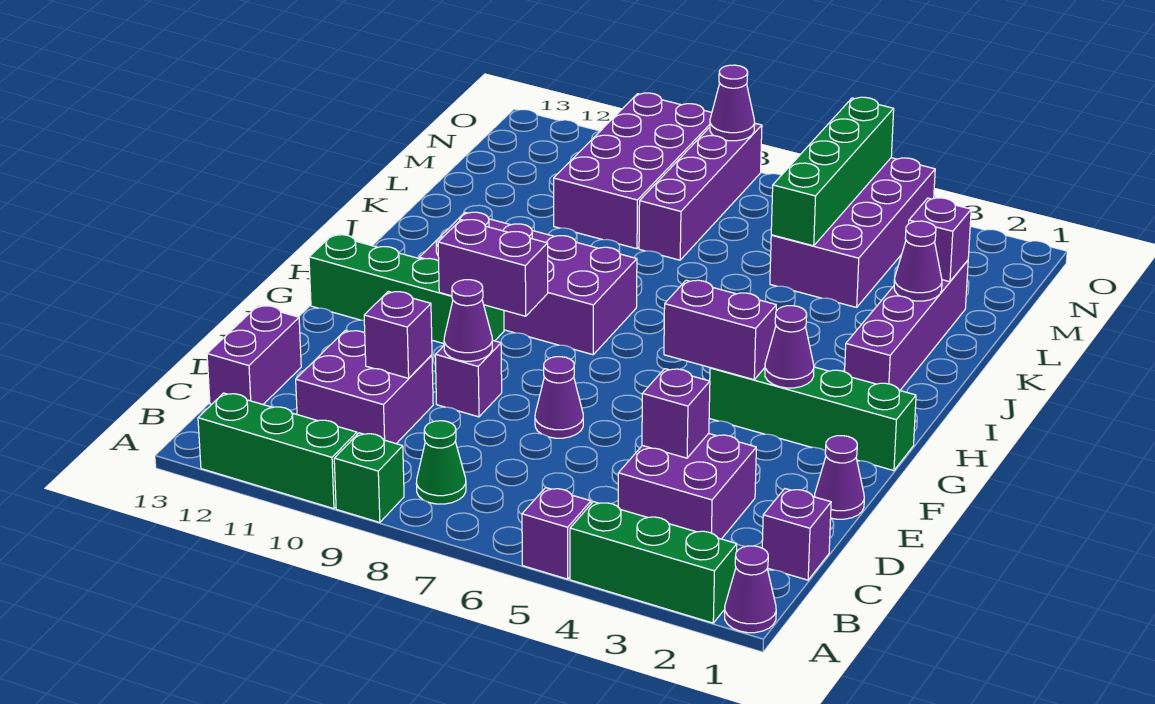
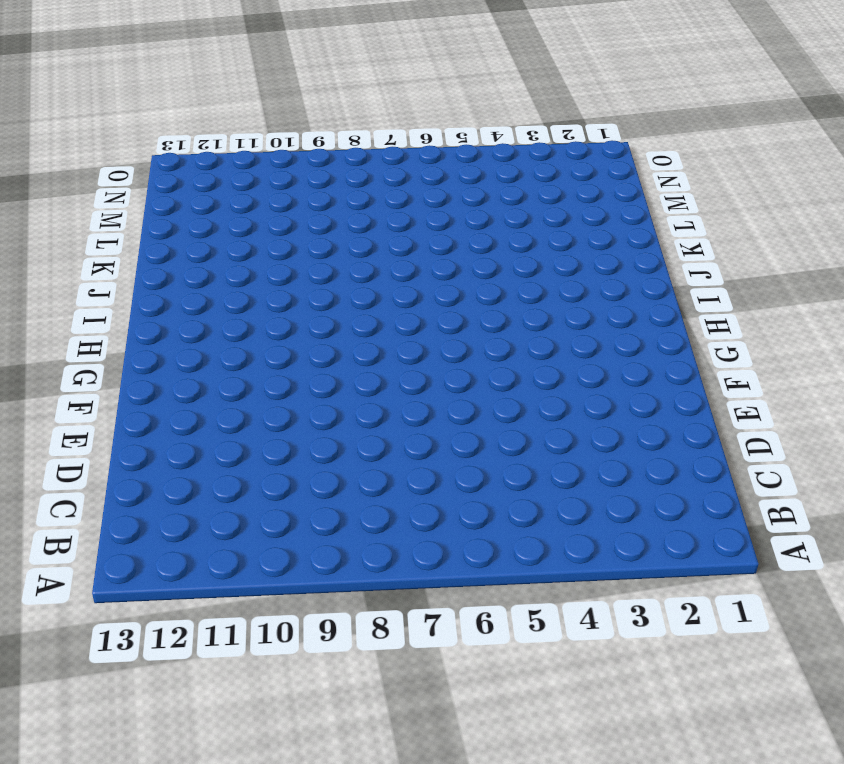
none -> purple 1x1 cone [725,546,776,633]
none -> green 1x3 brick [570,502,737,623]
none -> purple 1x1 brick [522,488,591,579]
none -> green 1x1 brick [334,433,404,522]

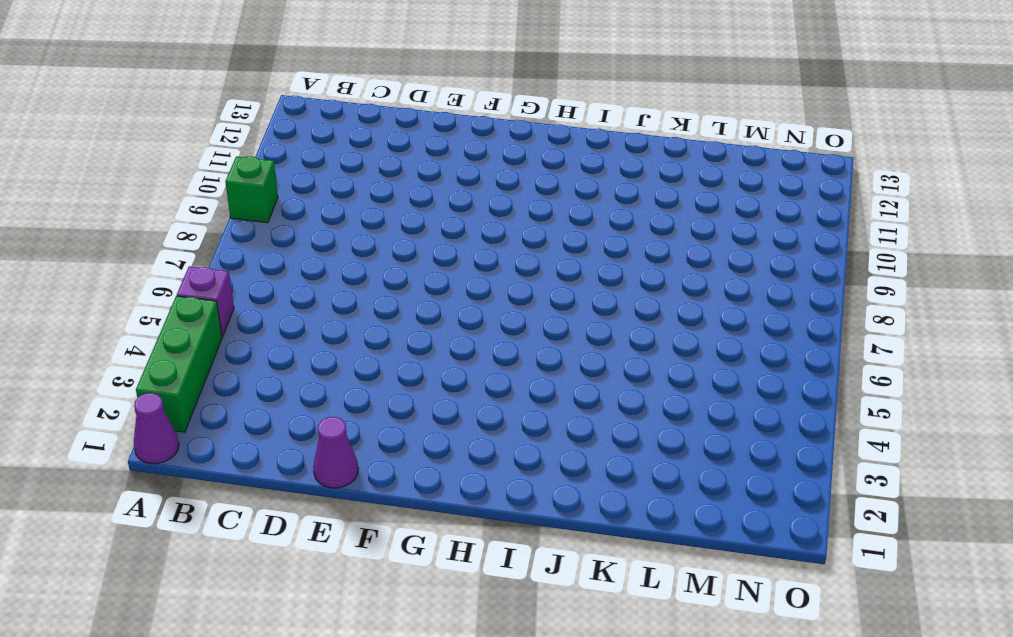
none -> green 1x3 brick [198,393,357,509]
none -> green 1x1 cone [416,421,466,504]
none -> purple 1x1 brick [762,489,831,580]
none -> purple 2x2 brick [618,433,756,539]

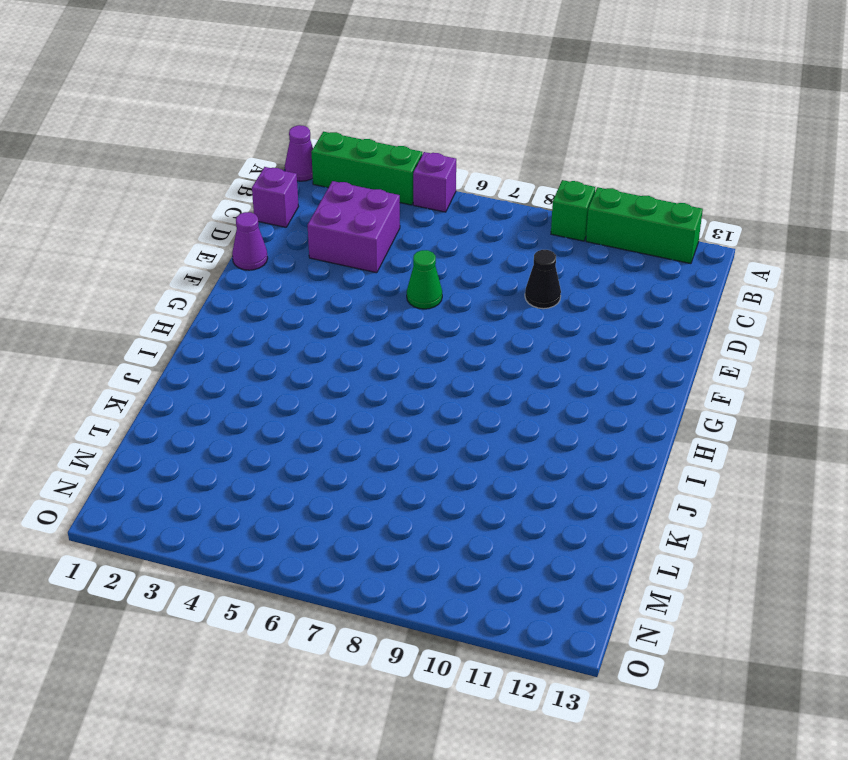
black 1x1 cone [525,250,561,309] -> none
green 1x1 cone [407,250,442,309] -> green 1x1 cone moved to [416,421,466,504]
none -> purple 2x2 brick [296,330,433,444]
none -> purple 1x2 brick [207,306,301,404]
none -> purple 1x1 cone [535,357,583,438]
none -> purple 1x1 brick [435,340,502,417]

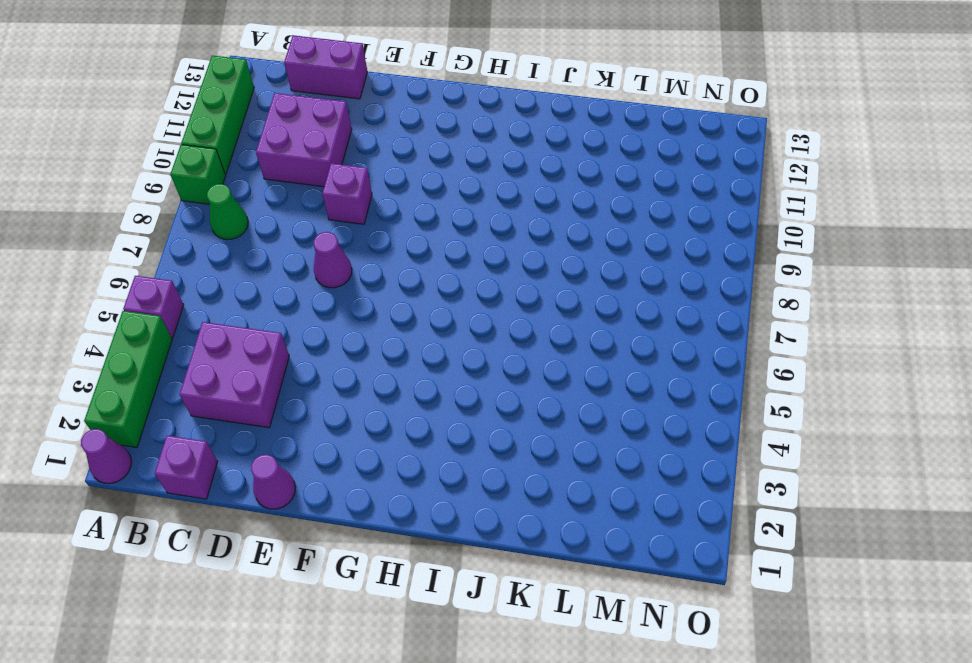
none -> green 1x4 brick [709,367,916,471]
none -> green 1x4 brick [309,235,504,344]
none -> purple 2x4 brick [419,212,637,355]
none -> purple 1x4 brick [845,260,968,390]

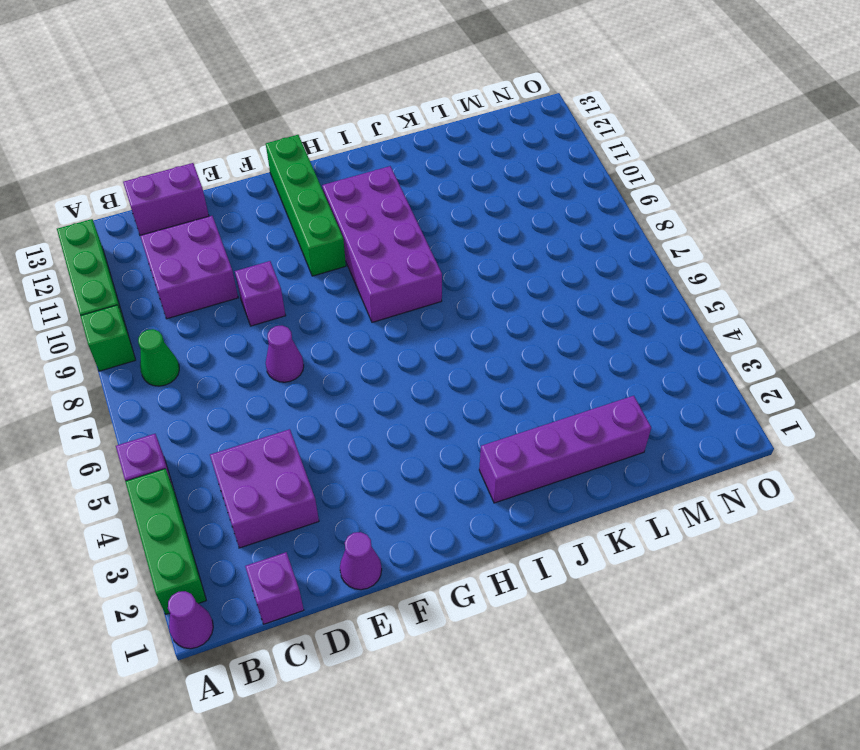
none -> green 1x4 brick [709,367,916,471]
none -> purple 2x4 brick [770,158,935,307]
none -> purple 1x4 brick [639,123,762,260]
none -> purple 2x4 brick [554,93,712,249]

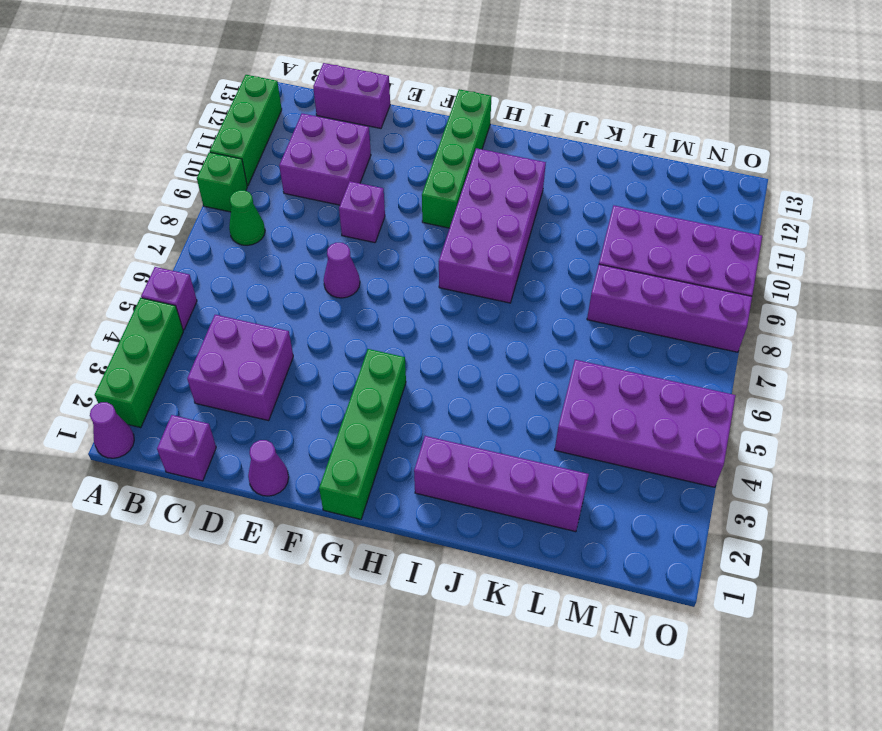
none -> purple 1x1 brick [642,369,710,458]
none -> purple 1x1 brick [364,292,432,378]
none -> purple 1x1 cone [444,280,492,361]
none -> purple 1x1 cone [765,306,814,388]

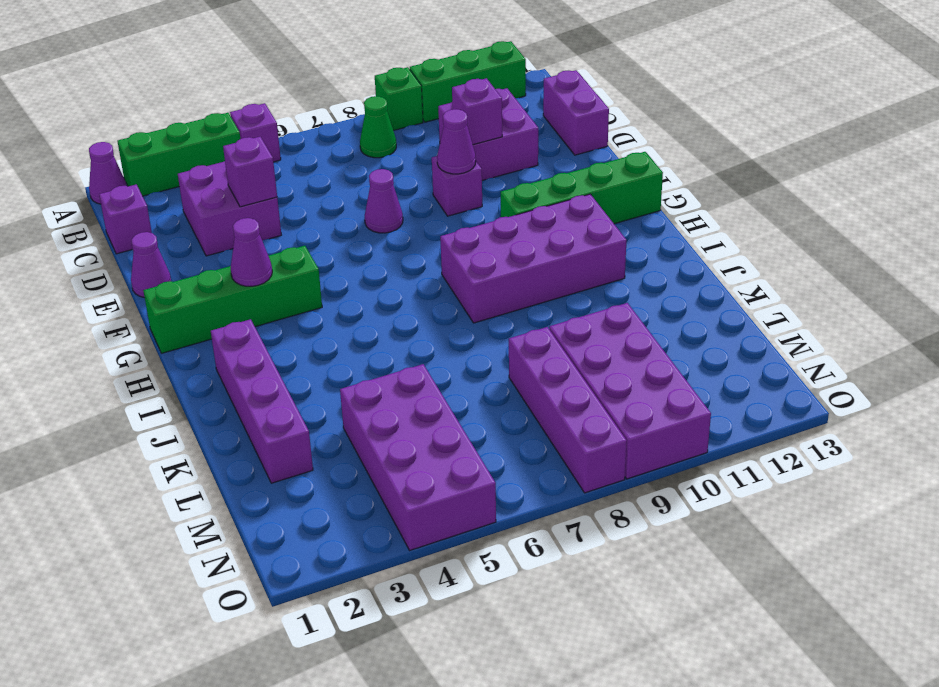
none -> purple 1x2 brick [664,280,776,380]
none -> purple 1x2 brick [438,220,548,316]
none -> purple 1x1 cone [894,221,942,301]
none -> purple 1x1 brick [909,198,971,282]

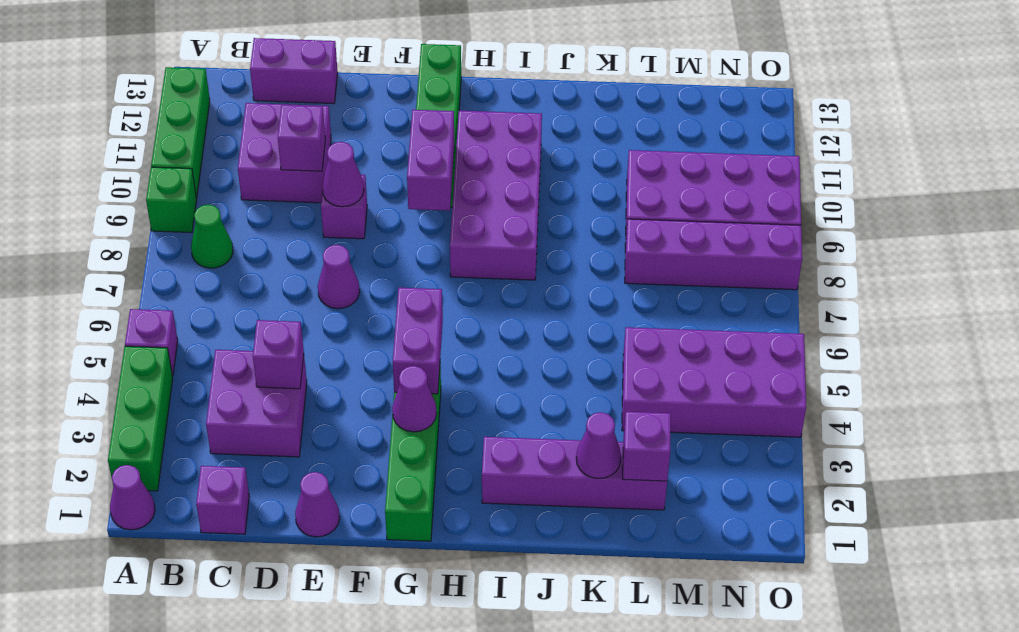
none -> green 1x4 brick [771,97,894,246]
none -> purple 1x1 cone [710,65,755,141]

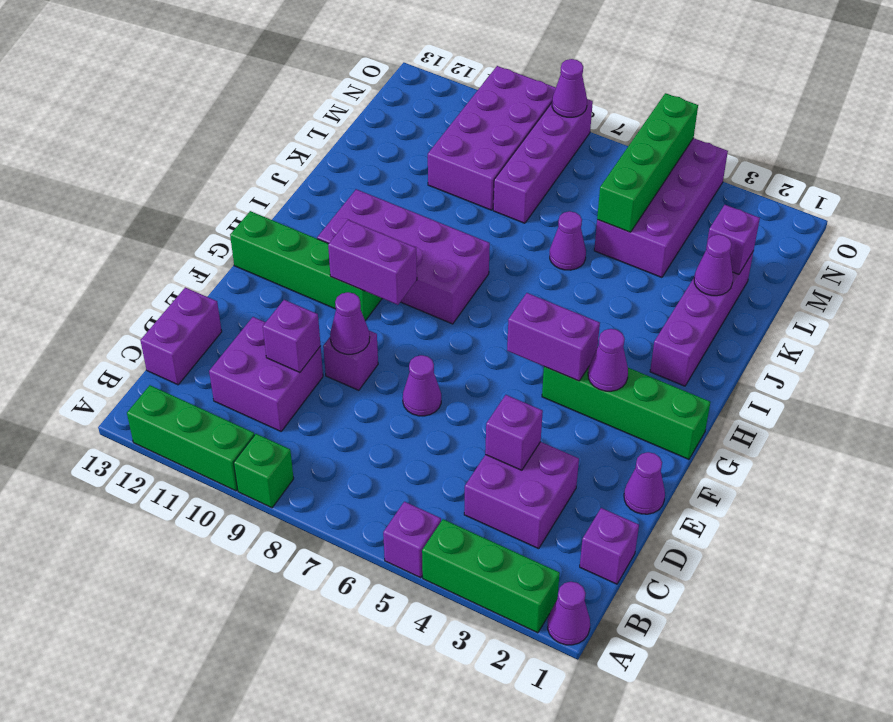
purple 1x1 cone [550,211,586,270] -> none
none -> green 1x1 cone [416,421,466,504]

